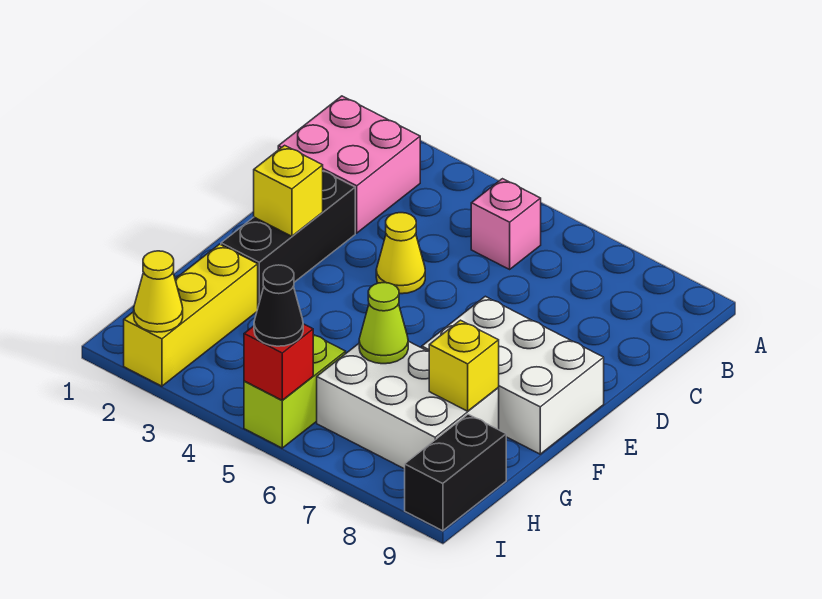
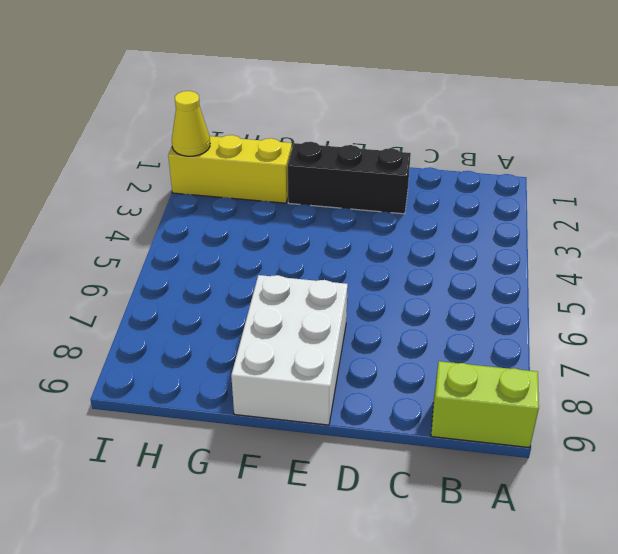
lime 1x2 brick [431,361,539,448] -> lime 1x2 brick moved to [244,335,346,448]
none -> pink 2x2 brick [278,96,420,233]
none -> pink 1x1 brick [471,179,541,269]
none -> yellow 1x1 cone [376,213,425,294]

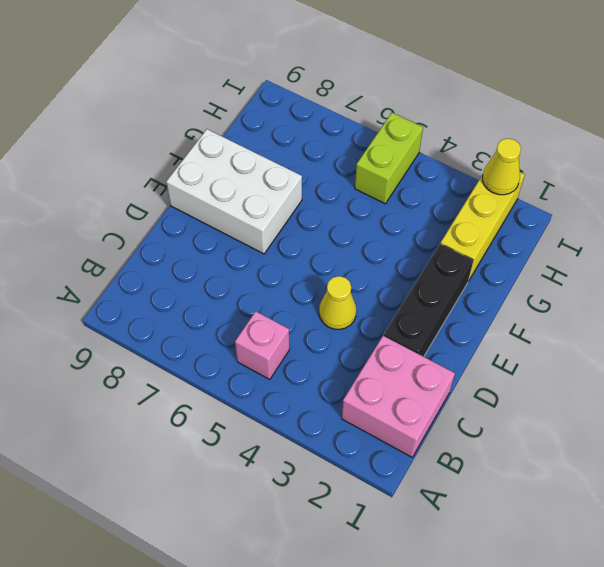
none -> white 2x3 brick [317,341,499,469]
none -> black 1x2 brick [405,414,506,531]
none -> yellow 1x1 brick [254,145,323,236]

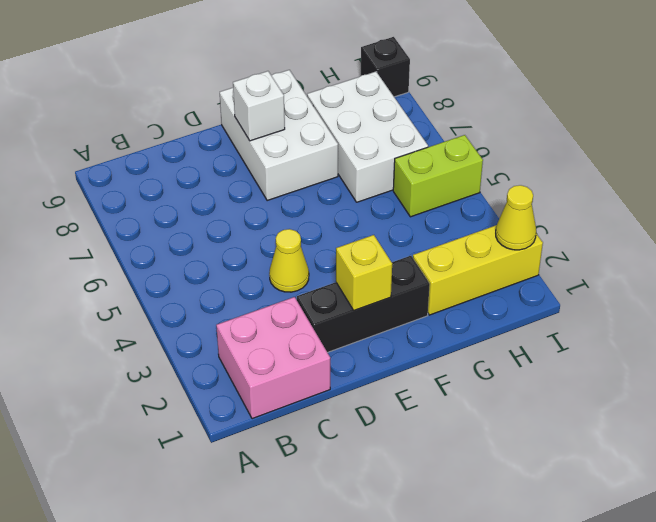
white 1x1 brick [233,71,285,141] -> none
black 1x1 brick [361,37,410,97] -> black 1x2 brick [405,414,506,531]
none -> pink 1x1 brick [471,179,541,269]
none -> lime 1x1 cone [359,283,408,364]
none -> yellow 1x1 brick [429,320,499,411]

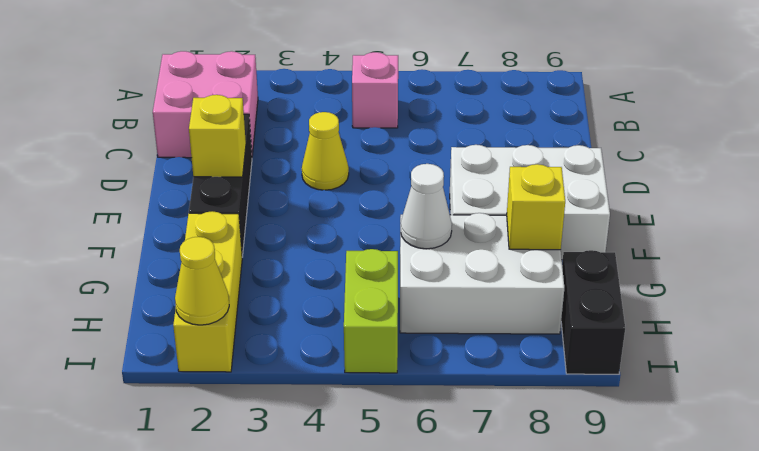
white 1x1 cone [401,164,452,249] -> lime 1x1 cone [359,283,408,364]
none -> red 1x1 brick [244,324,313,400]
none -> black 1x1 cone [254,265,303,346]

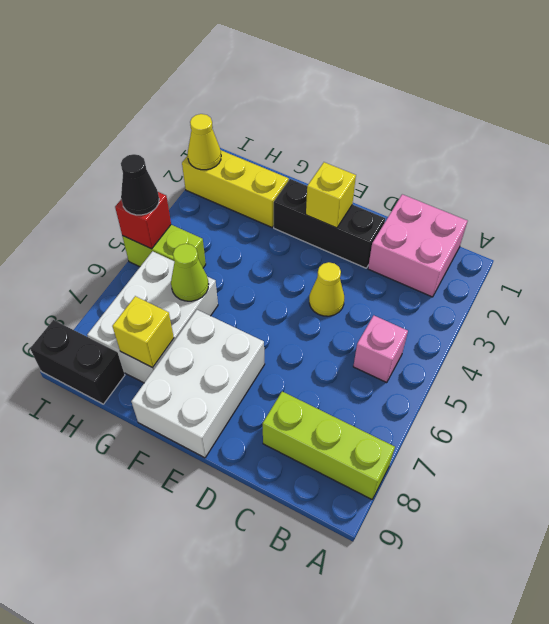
lime 1x3 brick [262,392,395,499] -> none

